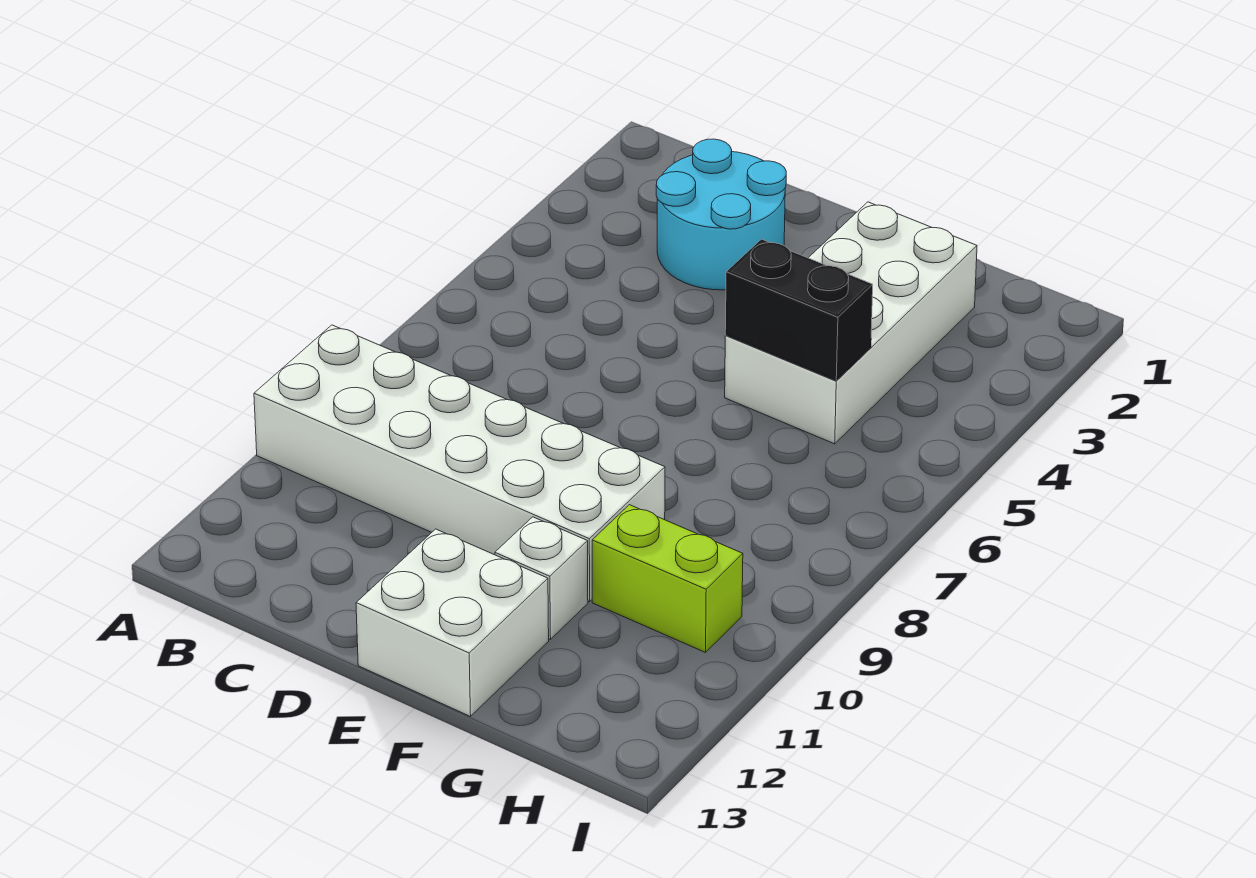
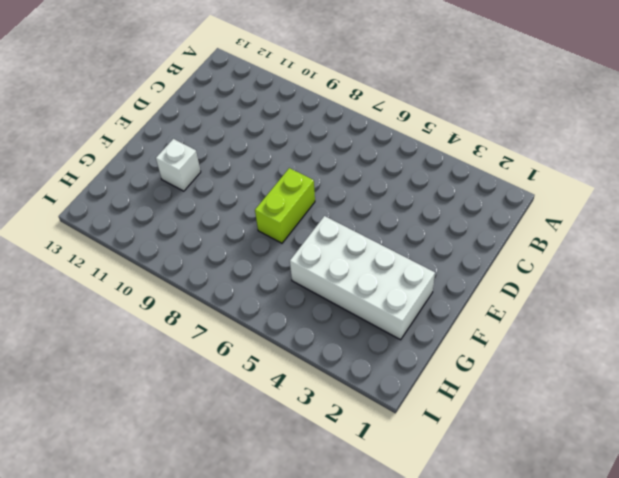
lime 1x2 brick [255,168,315,243] -> lime 1x2 brick moved to [592,505,743,652]
none -> white 2x6 brick [254,325,665,602]
none -> cyan 2x2 round brick [656,139,786,290]

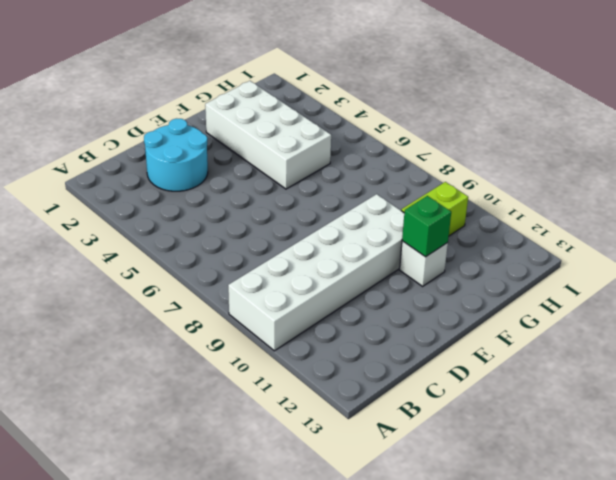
green 1x1 brick [402,196,451,257] -> none
none -> white 2x2 brick [356,529,549,716]
none -> black 1x2 brick [725,239,873,381]

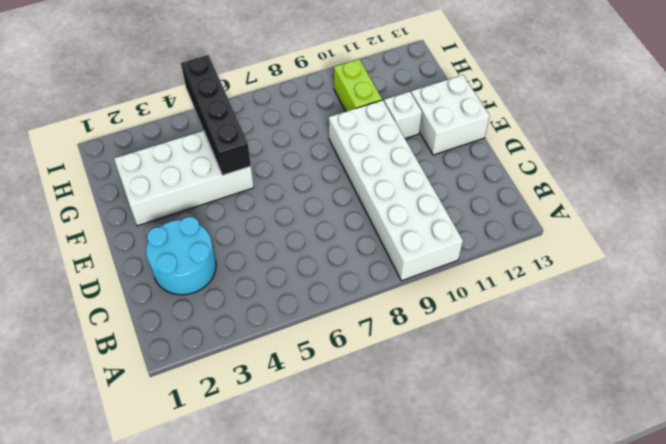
black 1x4 brick [181,55,251,175] -> black 1x2 brick [725,239,873,381]

